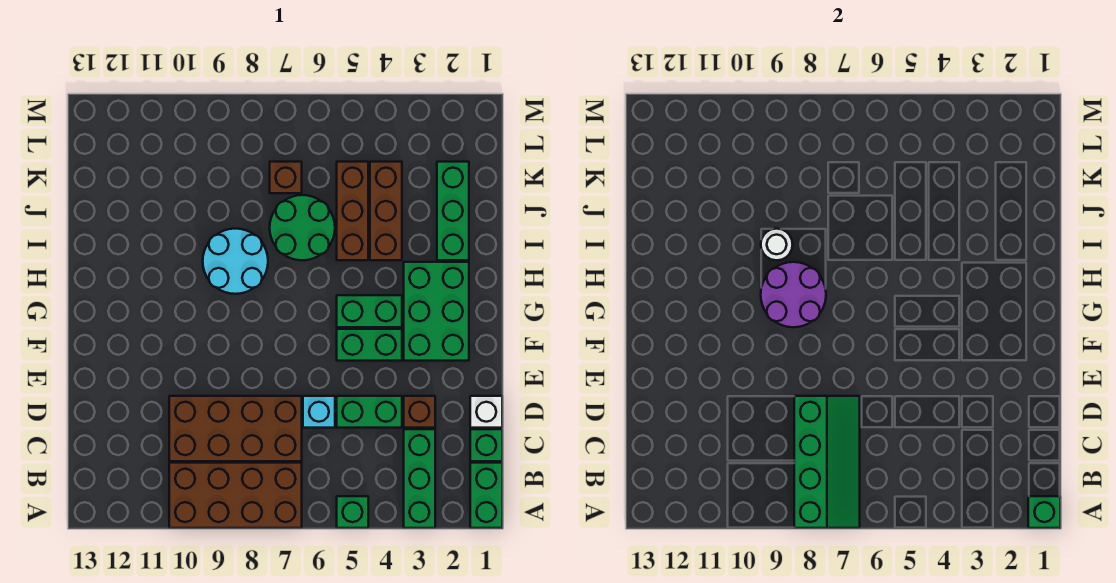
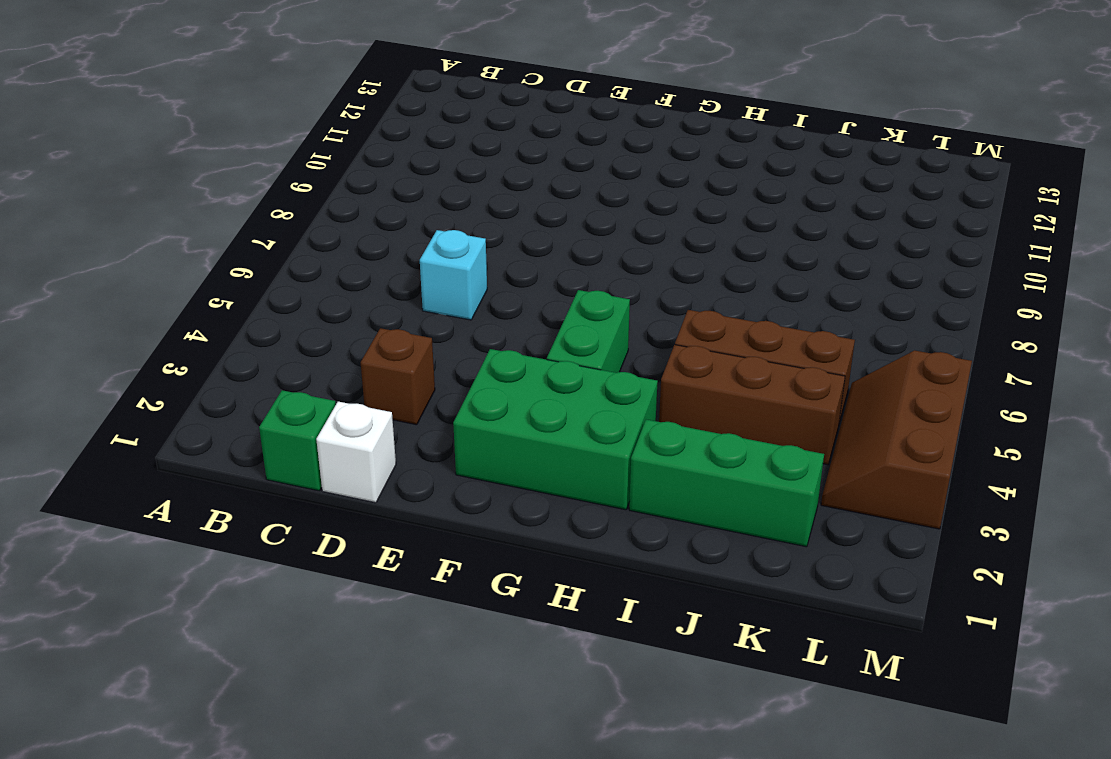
brown 2x3 slope [821,350,972,529] -> none
none -> green 1x2 brick [470,463,502,528]
none -> green 1x3 brick [404,429,435,528]
none -> green 1x1 brick [337,496,368,528]

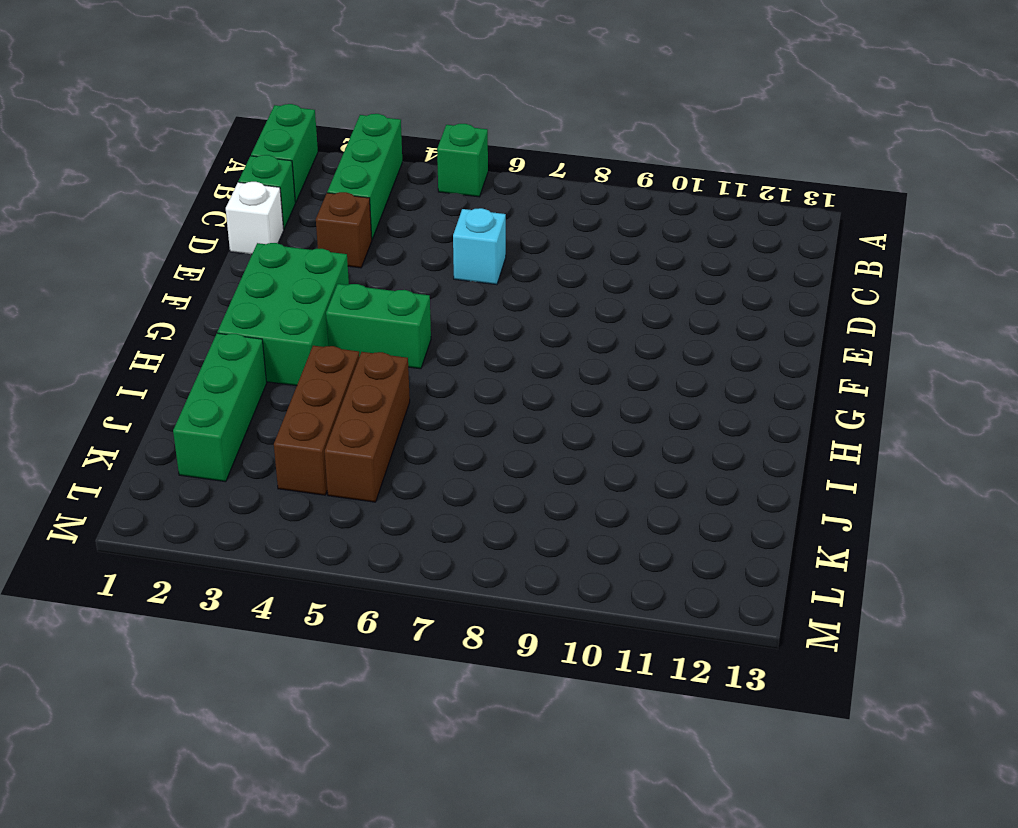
none -> brown 2x4 brick [169,463,302,528]
none -> brown 2x4 brick [169,396,302,461]
none -> green 1x2 brick [337,396,402,428]

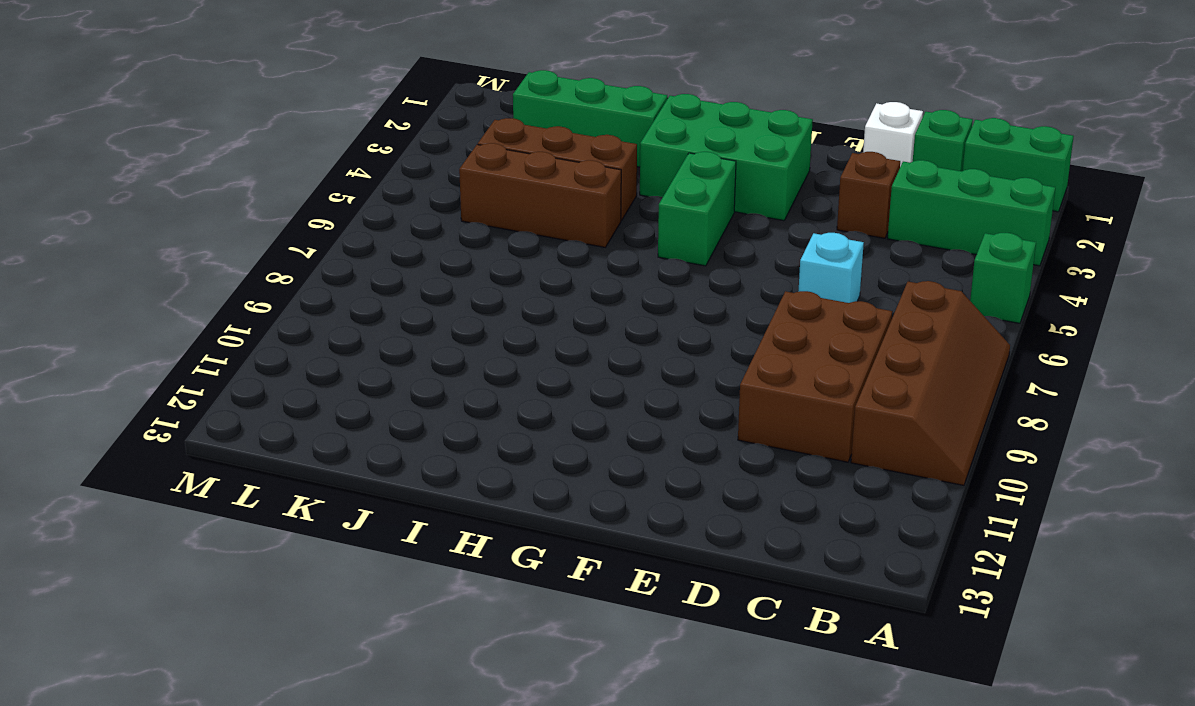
brown 2x4 slope [851,281,1010,485] -> brown 2x4 brick [169,463,302,528]
brown 2x3 brick [738,291,892,462] -> brown 2x4 brick [169,396,302,461]
none -> green 1x2 brick [337,396,402,428]
none -> green 1x2 brick [337,329,402,361]
none -> cyan 2x2 round brick [203,229,268,294]

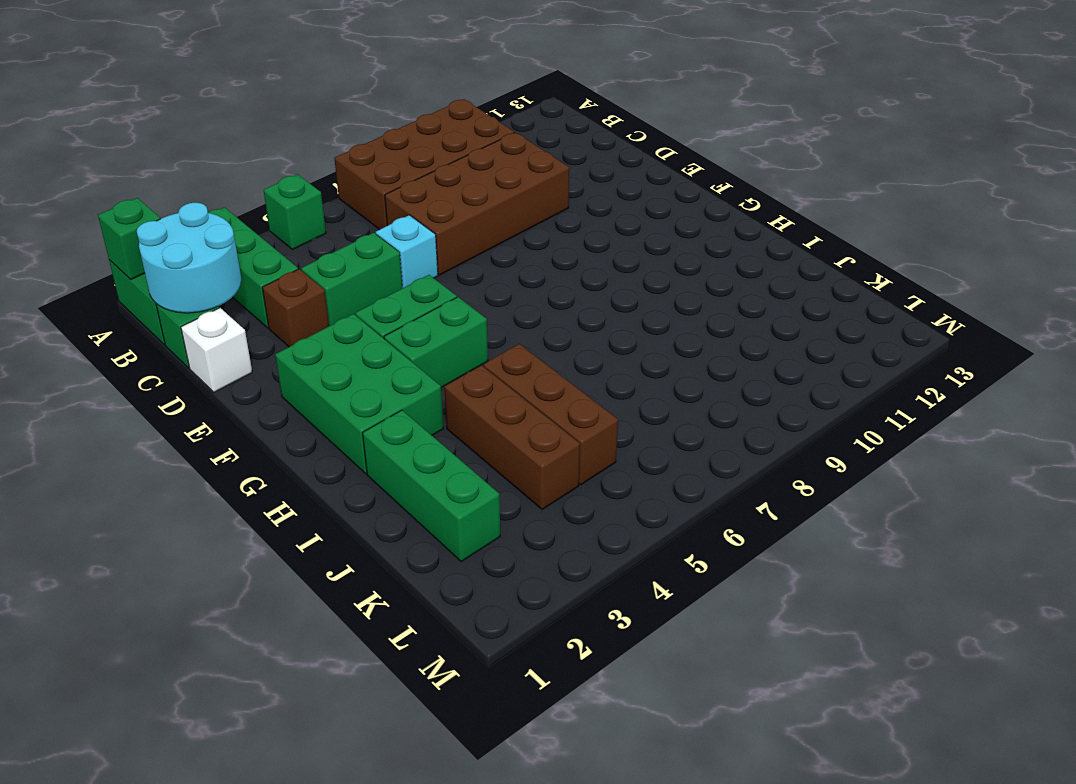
cyan 2x2 round brick [137,203,241,313] -> cyan 2x2 round brick moved to [203,229,268,294]
none -> green 2x2 round brick [270,195,335,260]
none -> brown 1x1 brick [270,162,302,193]
none -> green 2x4 slope [794,396,860,528]

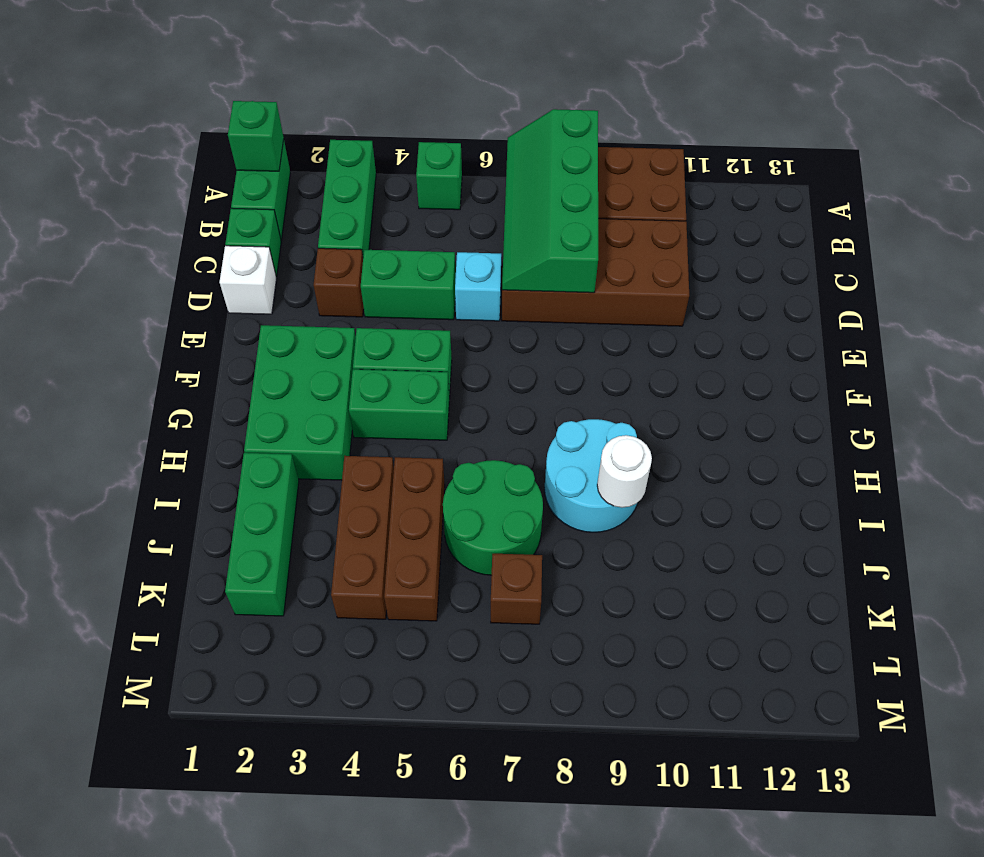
none -> purple 2x2 round brick [761,262,826,327]

